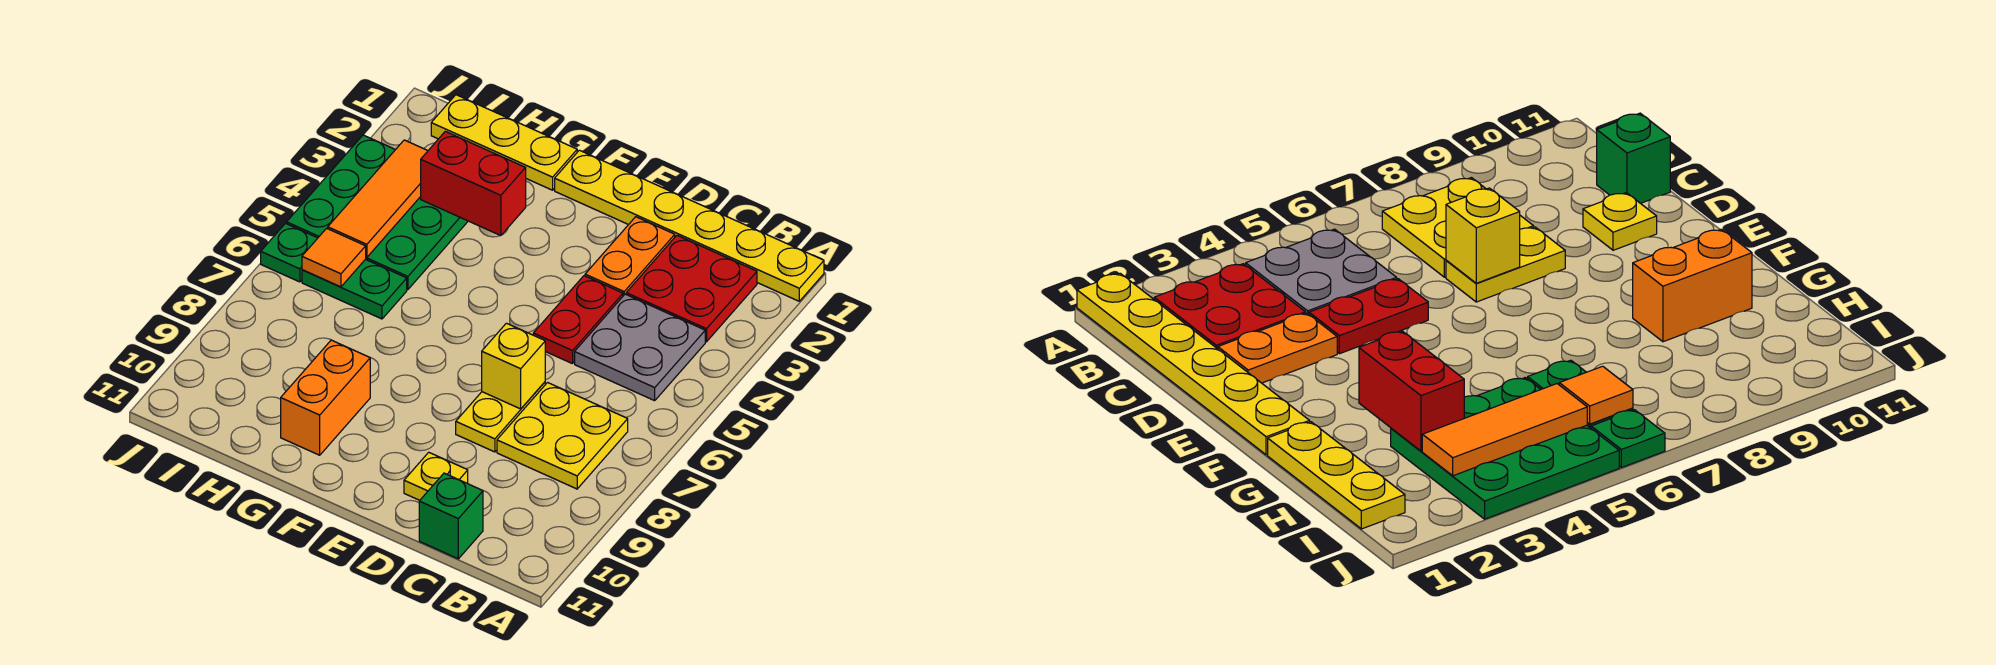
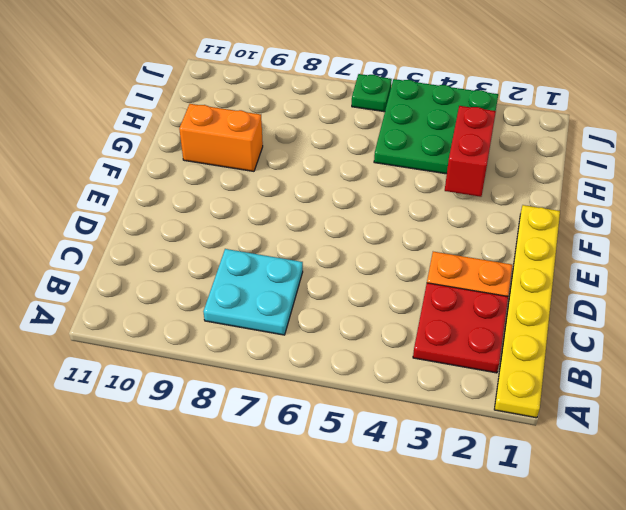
cyan 2x2 plate [203,249,303,335] -> yellow 2x2 plate [497,383,628,489]
none -> grey 2x2 plate [575,294,705,401]
none -> green 1x1 brick [419,473,483,559]
none -> red 1x2 plate [533,276,623,364]

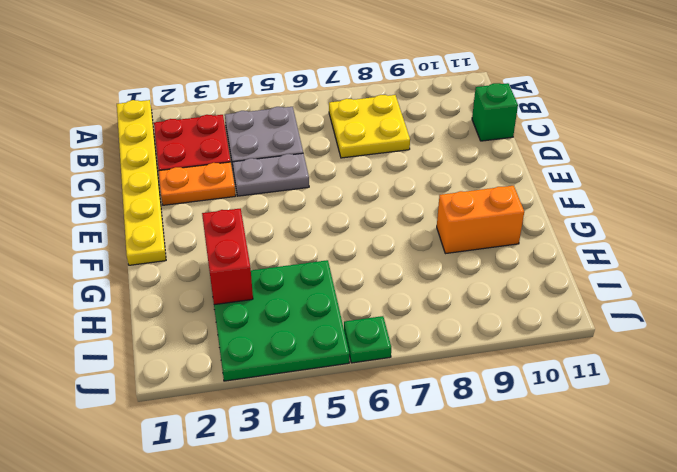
grey 1x2 plate [233,153,309,196] -> red 1x2 plate [533,276,623,364]
none -> yellow 1x2 plate [456,382,545,452]
none -> yellow 1x1 plate [404,452,468,500]
none -> yellow 1x3 plate [431,95,577,190]

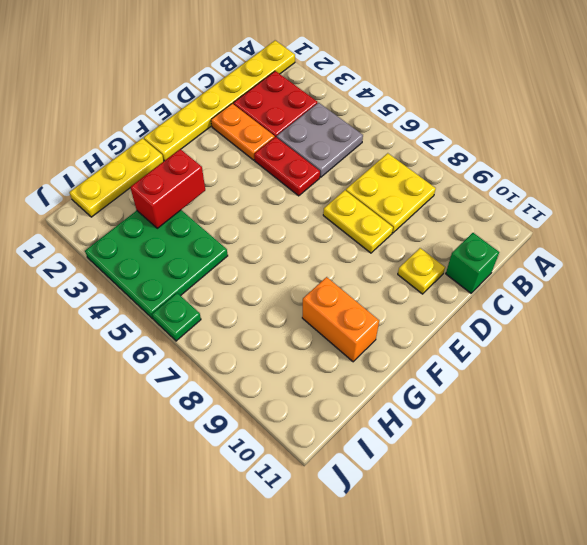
none -> green 1x2 plate [302,259,407,319]
none -> yellow 1x1 brick [482,323,545,409]
none -> orange 1x3 tile [328,140,428,257]

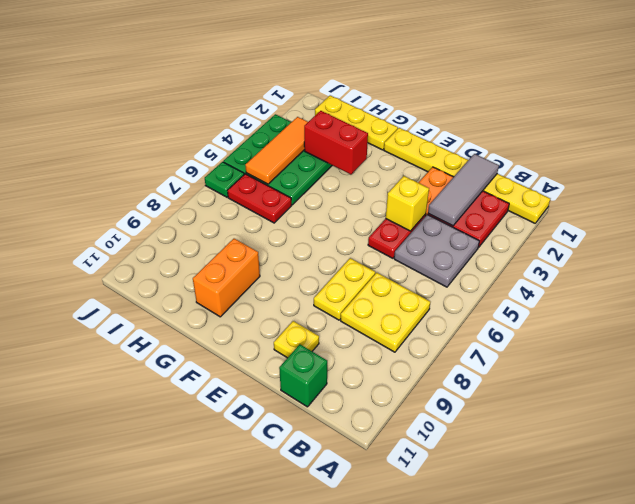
grey 1x3 tile [428,154,499,226] -> none
yellow 1x1 brick [386,176,429,231] -> yellow 1x1 brick moved to [482,323,545,409]
red 1x2 plate [228,174,292,223] -> green 1x2 plate [302,259,407,319]
none -> orange 1x1 tile [302,228,366,287]

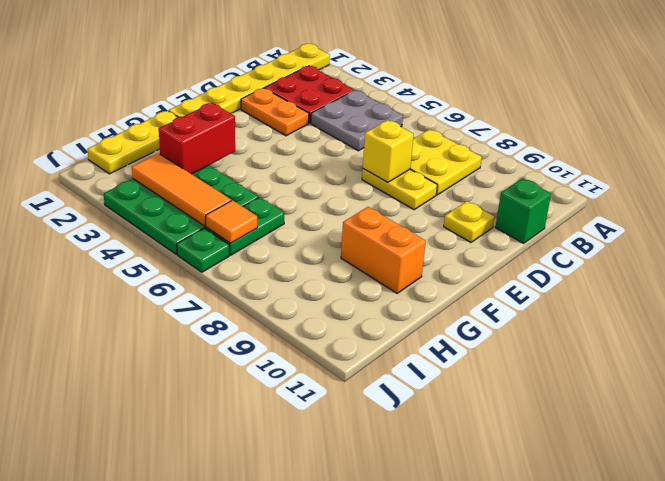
none -> red 1x2 plate [533,276,623,364]

